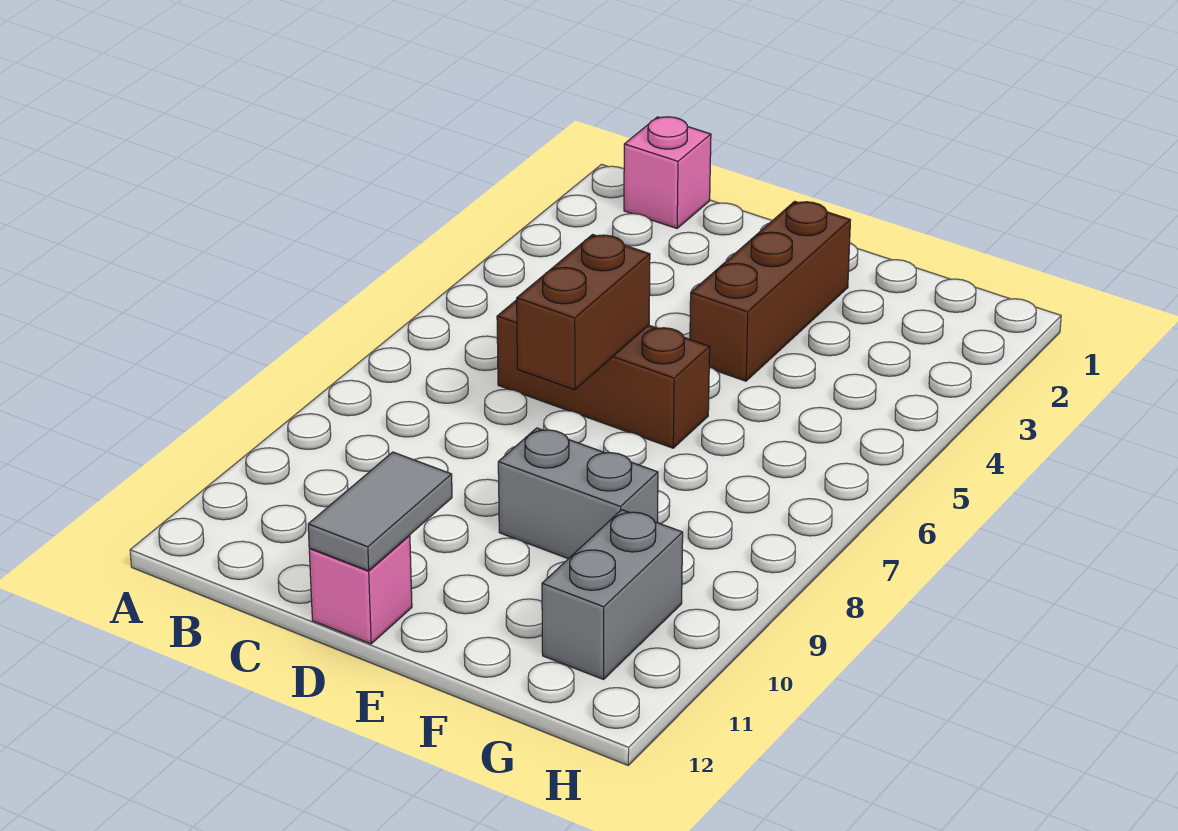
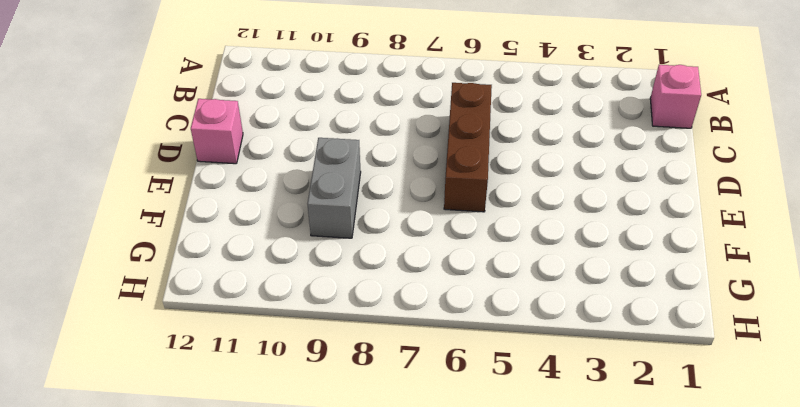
none -> brown 1x3 brick [690,201,850,381]
none -> grey 1x2 brick [542,510,683,679]

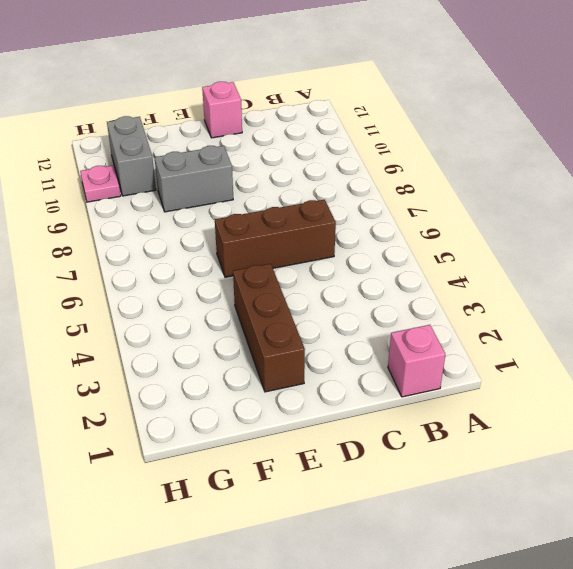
pink 1x1 plate [80,165,121,202] -> none
none -> brown 1x2 brick [517,235,650,390]
none -> grey 1x2 tile [308,452,452,571]

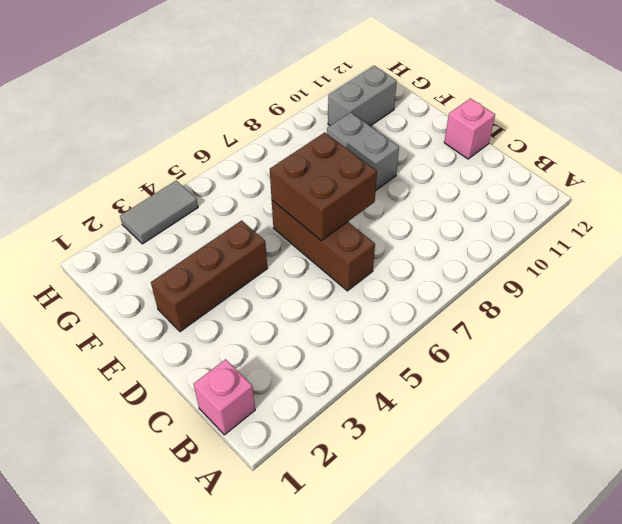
brown 2x2 brick [270,132,377,241] -> brown 1x2 brick [517,235,650,390]
grey 1x2 tile [120,181,198,244] -> grey 1x2 tile moved to [308,452,452,571]

